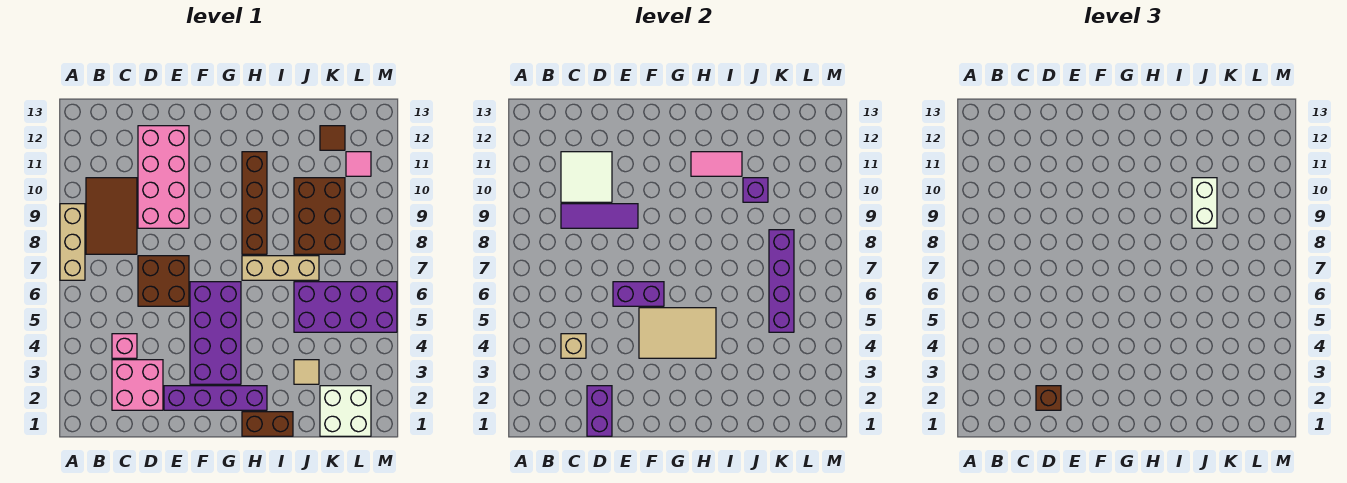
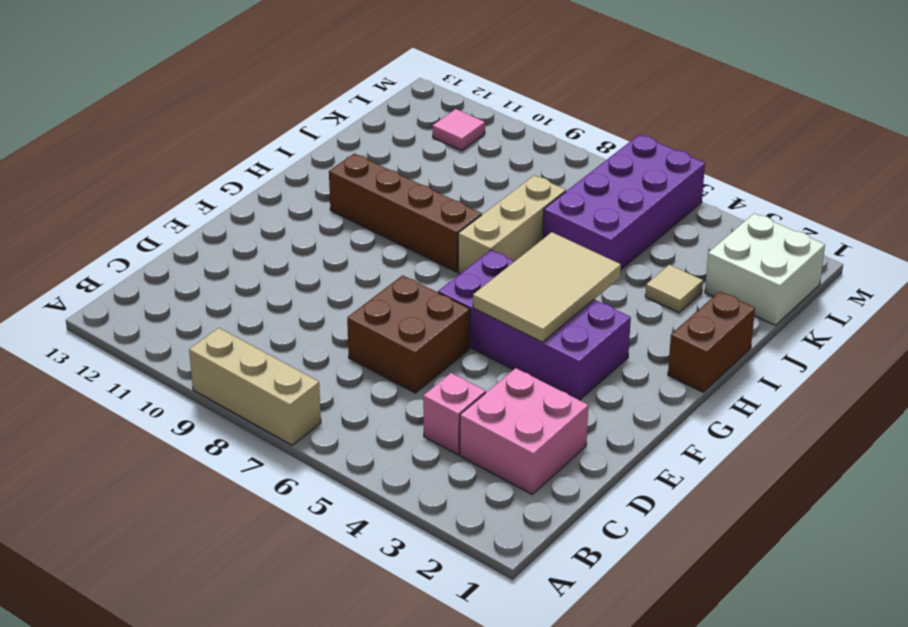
none -> brown 2x3 tile [86,178,137,254]
none -> pink 2x4 brick [138,126,189,228]
none -> purple 1x4 brick [164,386,267,410]

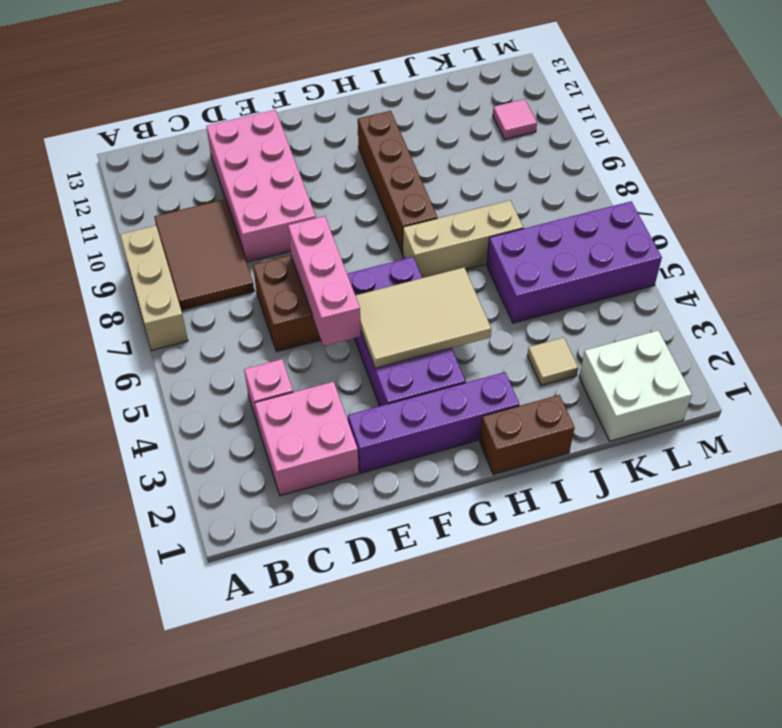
pink 1x3 brick [288,216,361,346] -> purple 1x2 brick [613,282,664,306]
none -> brown 2x3 brick [294,178,345,254]
none -> brown 1x1 tile [320,126,345,150]
none -> tan 1x1 brick [561,334,586,358]

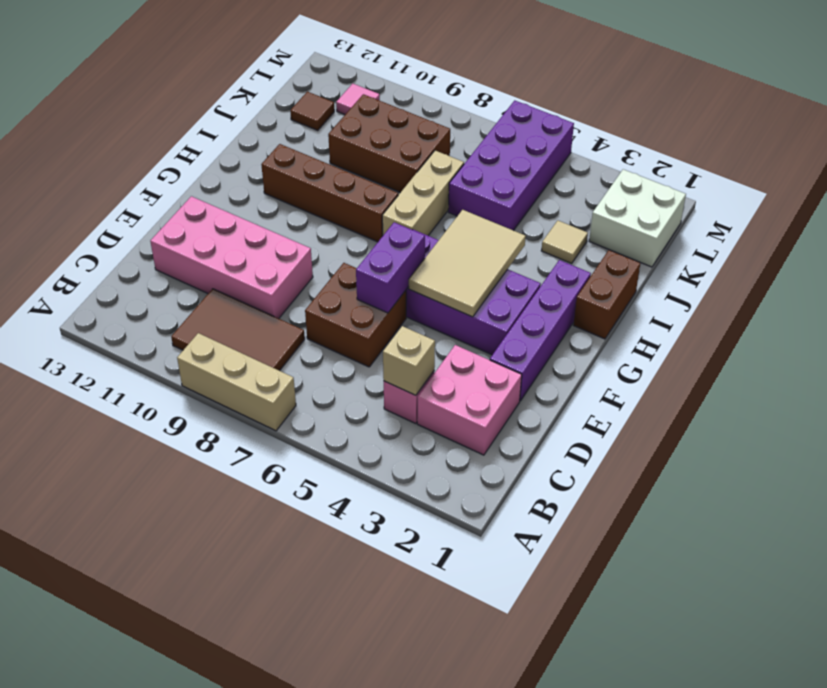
none -> purple 1x3 tile [561,204,638,228]
none -> white 2x2 tile [561,152,612,202]
none -> purple 1x2 brick [587,386,612,436]

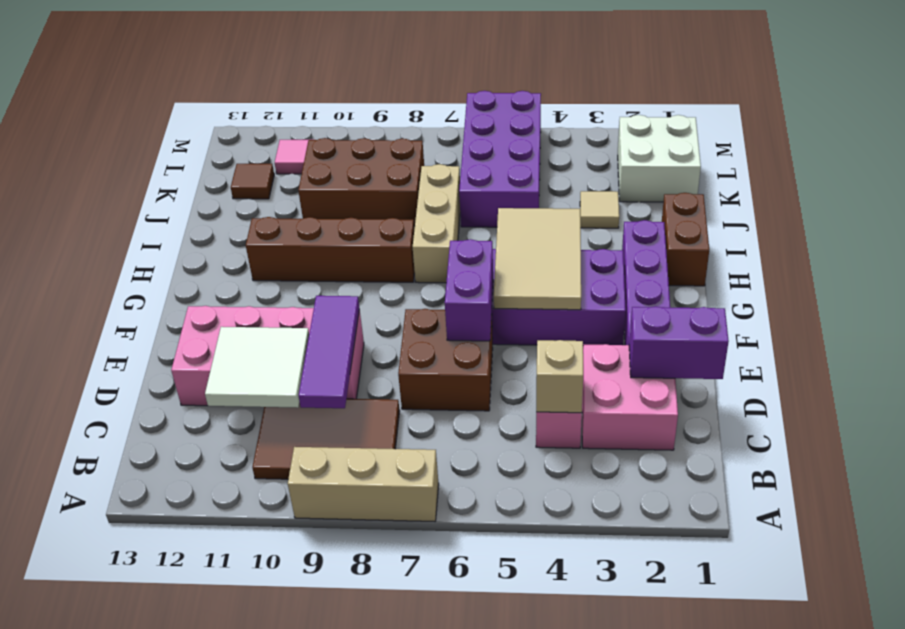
none -> pink 1x2 tile [691,152,742,176]
none -> purple 1x1 brick [743,178,768,202]
none -> purple 1x4 brick [769,230,794,332]

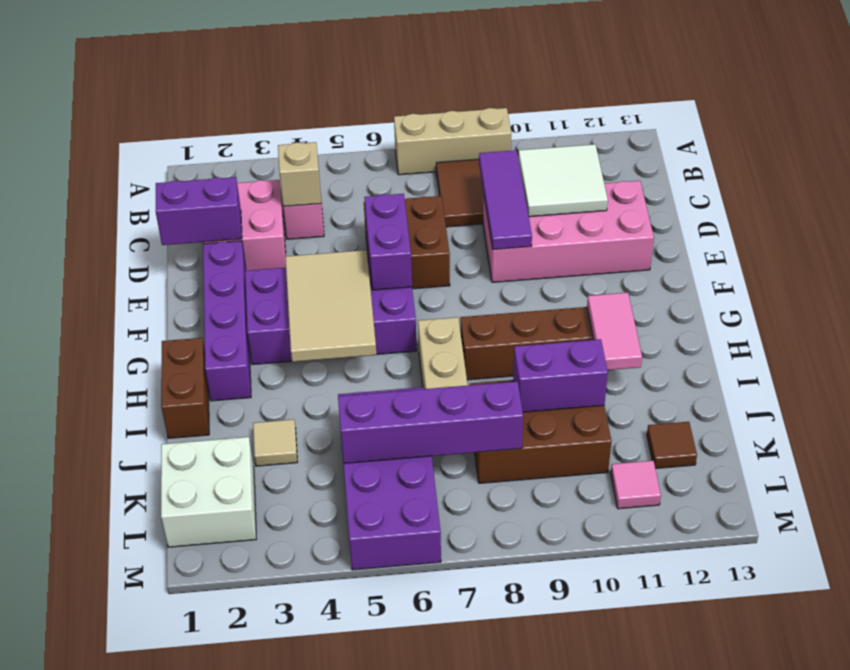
purple 1x2 brick [513,339,608,412] -> purple 1x1 brick [743,178,768,202]
none -> brown 1x1 brick [1036,386,1061,410]
none -> white 1x2 brick [1192,178,1217,228]

